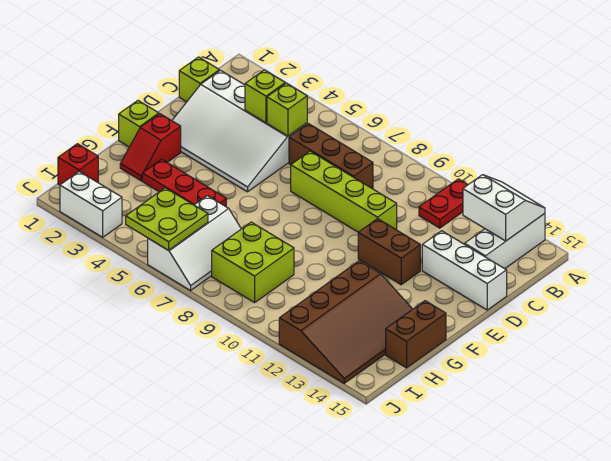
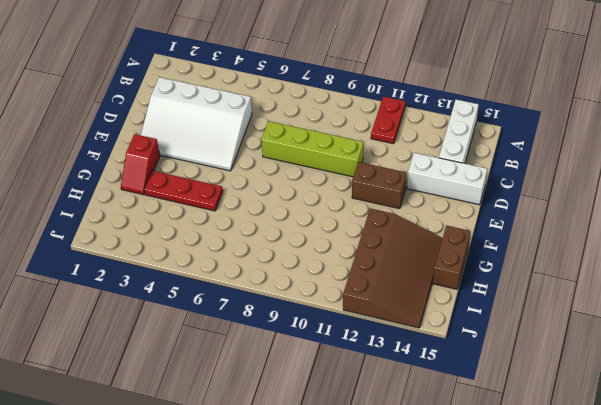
none -> lime 1x1 brick [179,57,219,102]
none -> brown 1x3 brick [289,123,373,189]
none -> lime 1x1 brick [119,101,159,147]

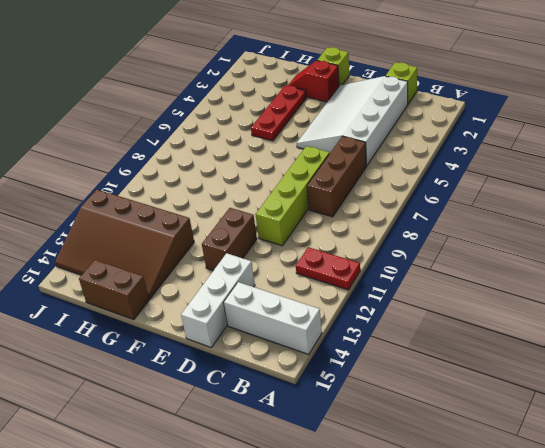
none -> white 2x3 slope [148,196,241,290]
none -> lime 2x2 brick [212,222,294,303]
none -> red 1x1 brick [58,144,98,185]

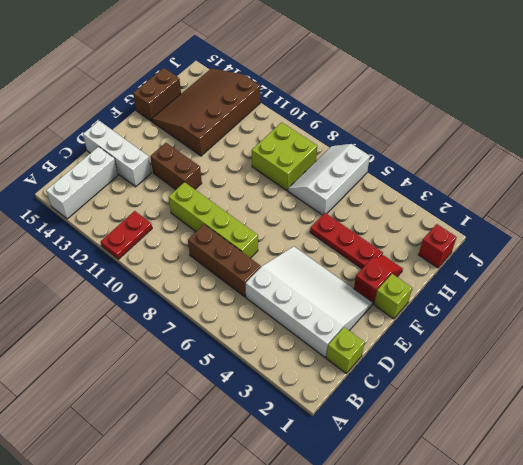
none -> white 1x2 brick [60,172,122,237]
none -> white 2x2 slope [463,175,545,241]
none -> lime 1x1 brick [245,70,285,123]

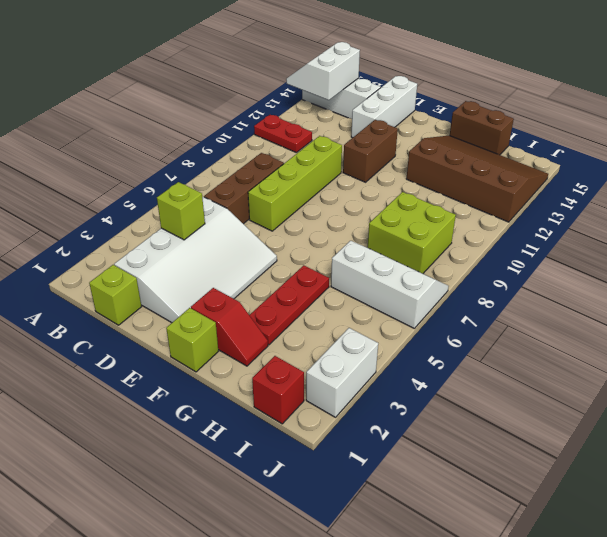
none -> lime 1x1 brick [267,83,307,136]
none -> lime 2x2 plate [126,188,208,250]

